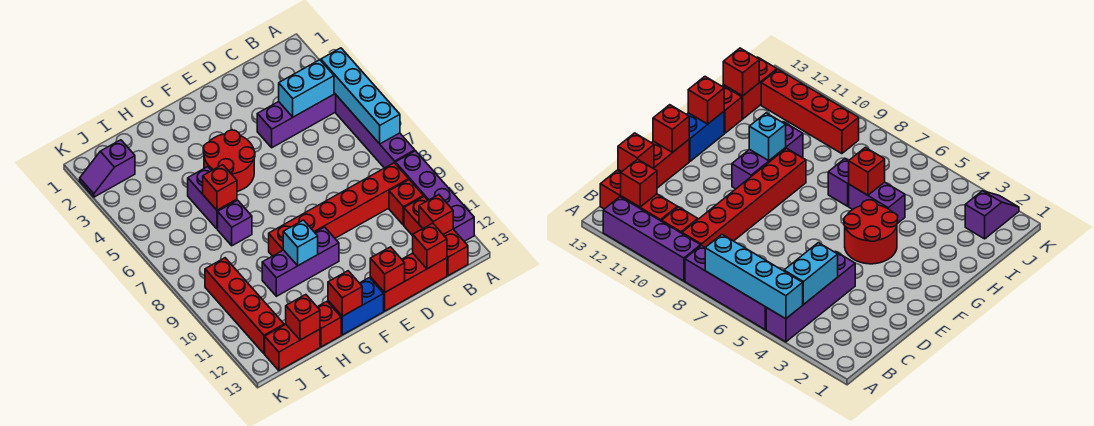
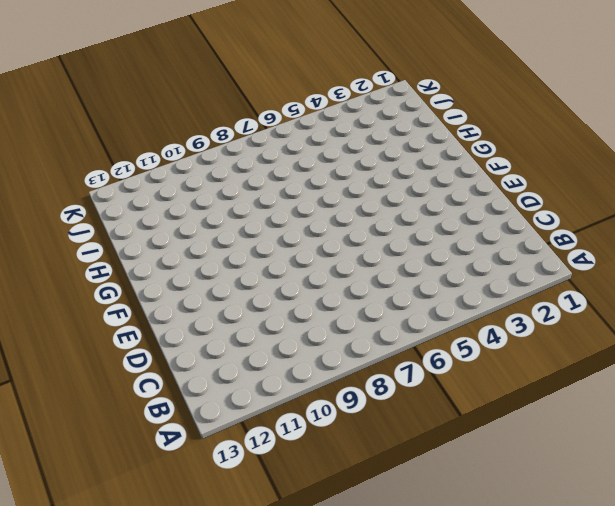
none -> purple 1x4 brick [257,93,336,148]
none -> purple 1x4 brick [336,95,415,168]
none -> purple 1x4 brick [395,151,474,241]

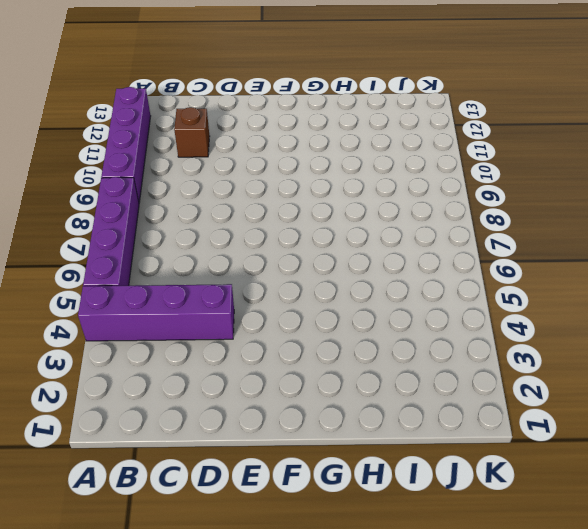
brown 1x1 brick [174,107,210,157] -> none
none -> red 1x6 brick [269,163,409,256]
none -> red 1x1 brick [389,180,423,225]
none -> red 1x3 brick [404,197,468,276]

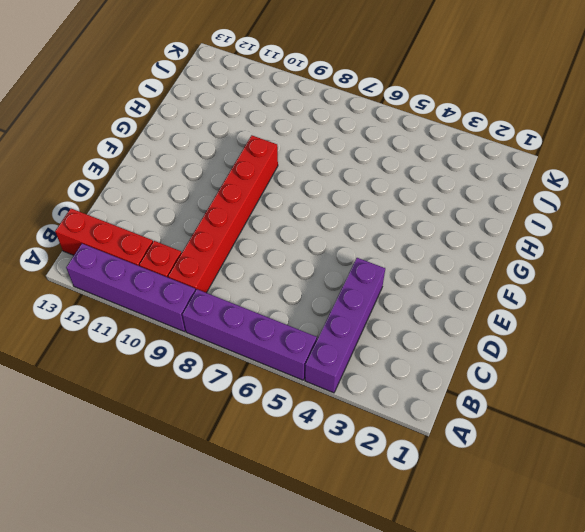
none -> red 1x3 brick [370,253,447,311]
none -> red 2x2 round brick [203,130,255,191]
none -> purple 1x3 brick [262,227,339,296]

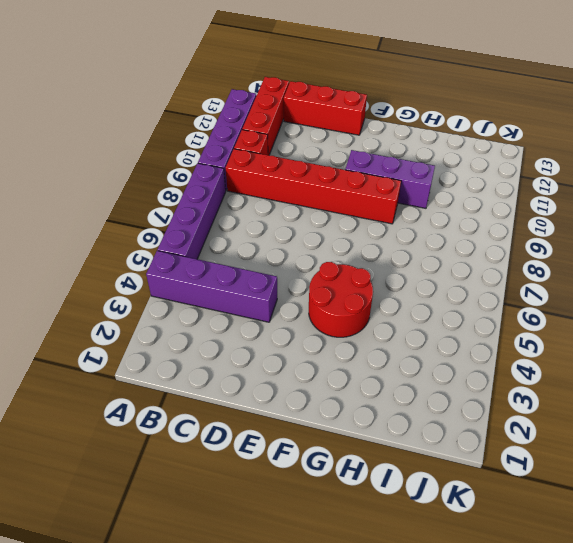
none -> blue 1x2 brick [328,278,384,335]
none -> purple 1x2 brick [188,167,237,229]
none -> purple 1x1 brick [218,200,252,246]

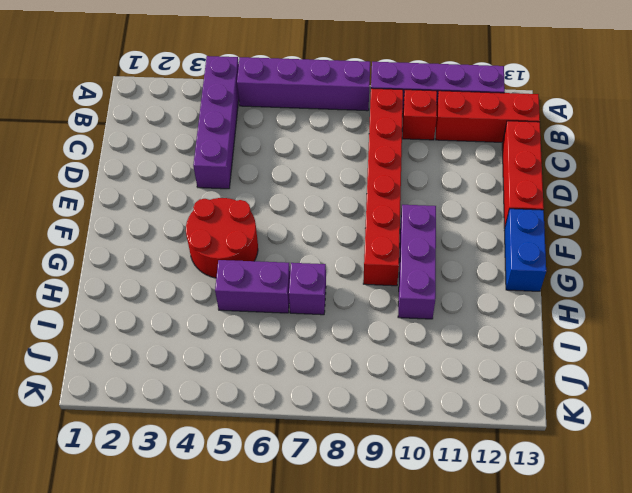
none -> red 1x1 brick [318,302,341,347]
none -> red 1x2 brick [265,325,320,370]
none -> purple 1x2 slope [80,140,135,197]

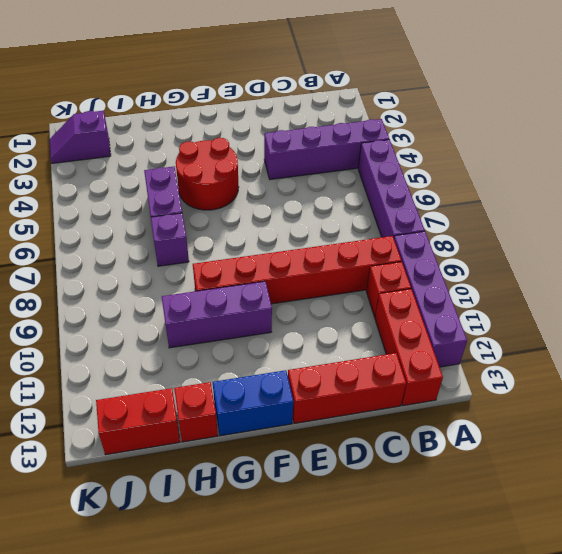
none -> red 1x4 brick [205,258,284,354]
none -> cyan 1x4 brick [321,48,400,144]
none -> cyan 1x2 brick [279,60,334,117]

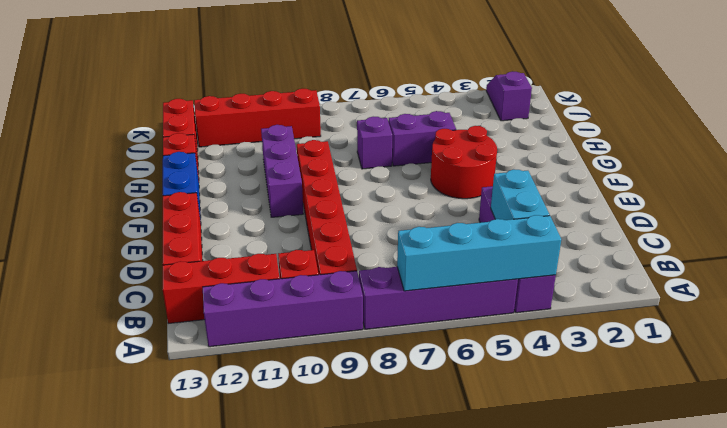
none -> red 1x1 brick [419,195,453,234]
none -> red 1x1 brick [413,223,447,269]
none -> red 1x1 brick [370,247,405,293]

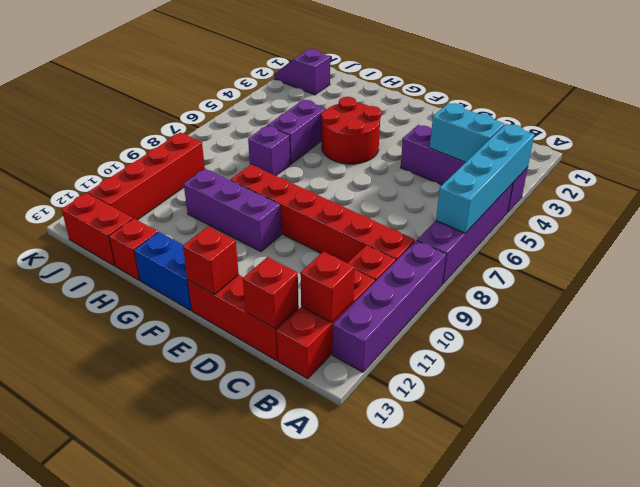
none -> cyan 1x1 brick [283,220,318,265]
none -> red 1x1 brick [328,271,362,316]
none -> red 1x1 brick [203,165,237,210]

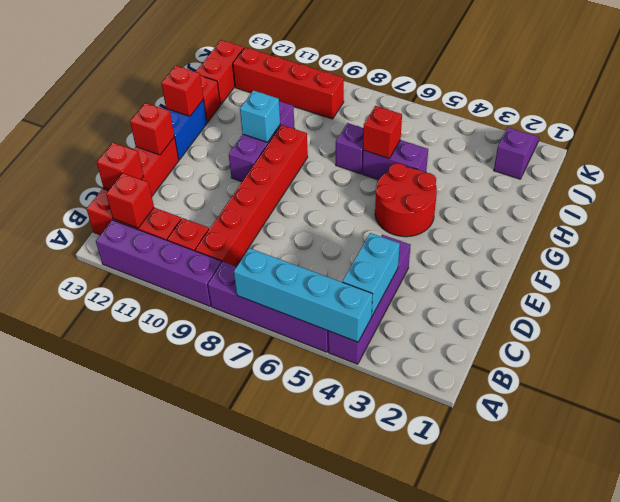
none -> red 1x1 brick [286,295,320,340]

